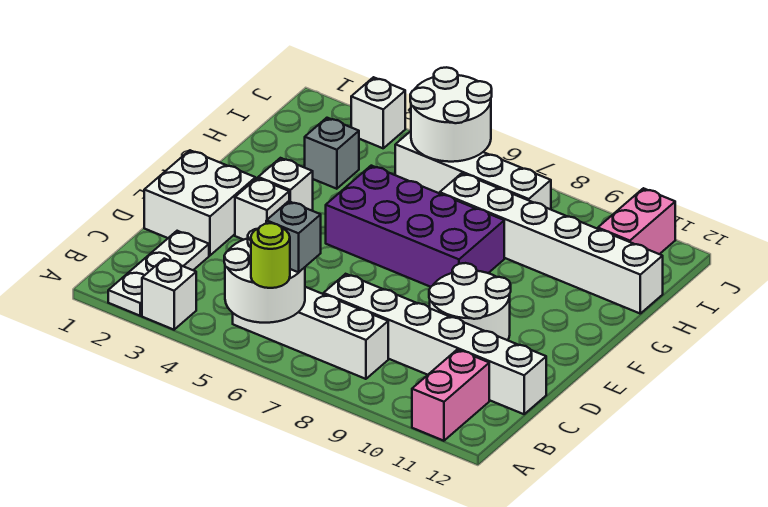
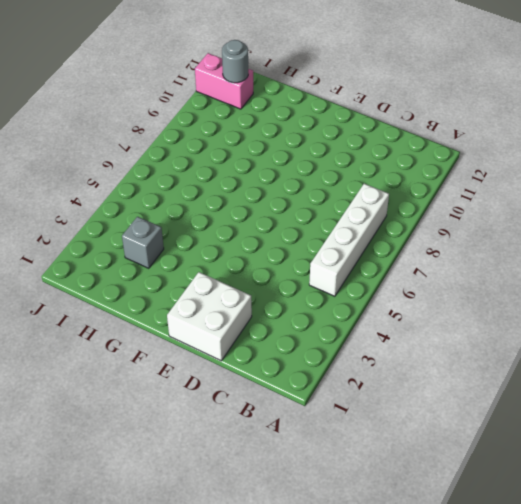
grey 1x1 round brick [222,40,248,83] -> none
none -> white 1x3 plate [108,231,209,316]
none -> white 1x1 brick [142,259,196,330]
none -> pink 1x2 brick [412,349,489,441]

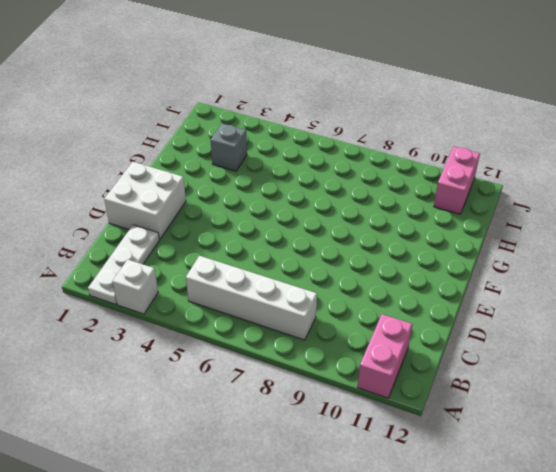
none -> white 1x6 brick [323,274,546,414]
none -> white 2x2 round brick [429,263,511,340]
none -> white 1x1 brick [235,178,289,240]

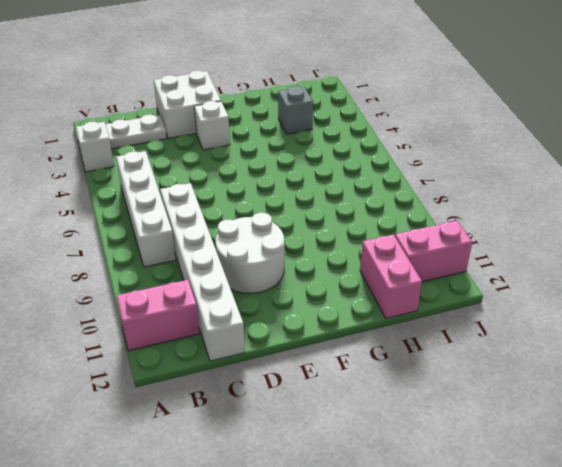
pink 1x2 brick [360,235,422,319] -> white 1x6 brick [440,173,663,313]
none -> white 1x1 brick [258,158,313,211]
none -> purple 2x4 brick [326,166,504,287]
none -> white 1x4 brick [395,131,551,209]

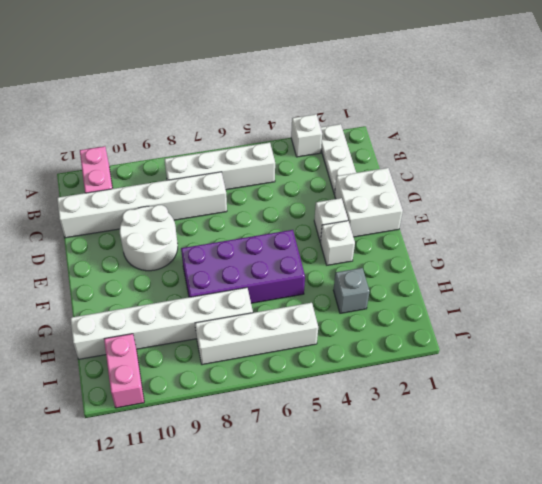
none -> white 1x1 brick [351,77,405,148]
none -> white 2x2 round brick [224,229,305,323]
none -> white 2x2 round brick [410,67,492,162]

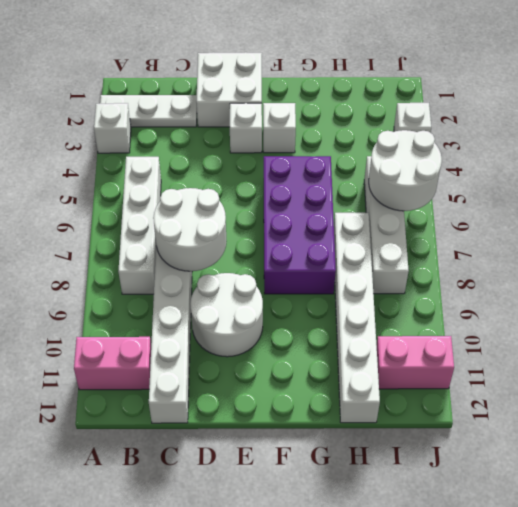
white 2x2 round brick [153,188,227,271] -> white 2x2 round brick moved to [224,229,305,323]
none -> grey 1x1 brick [305,118,359,189]
none -> lime 1x1 round brick [251,223,290,288]
none -> grey 1x1 brick [266,201,321,272]

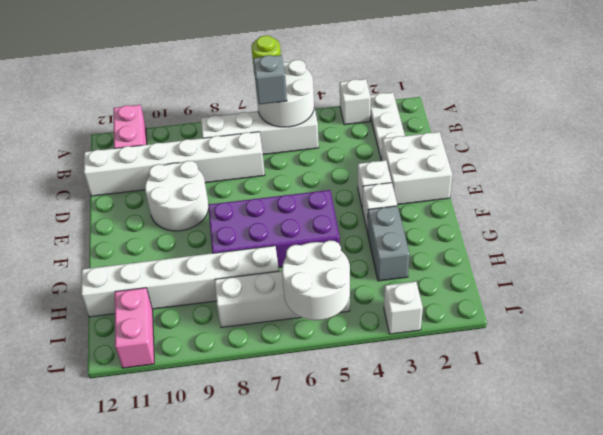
grey 1x2 brick [367,206,410,281] -> grey 1x1 brick [305,118,359,189]

